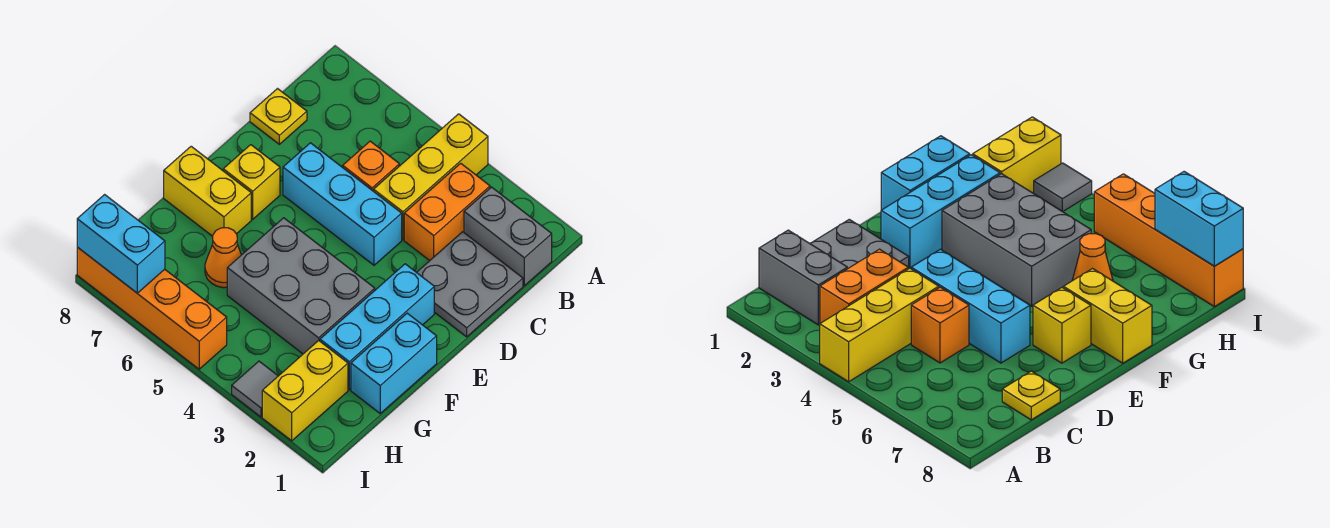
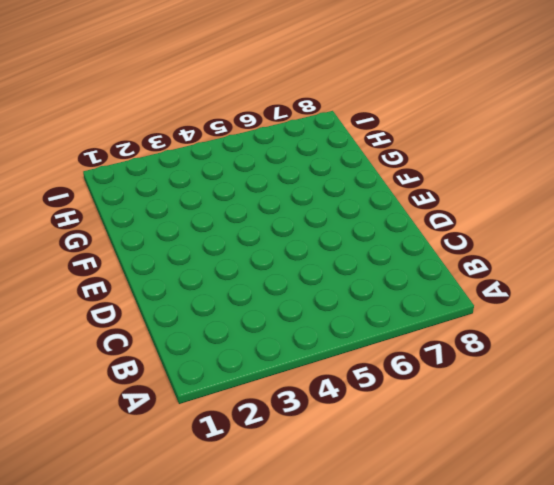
none -> yellow 1x3 brick [374,114,488,240]
none -> grey 1x2 brick [464,187,552,286]
none -> orange 1x2 brick [404,163,490,261]

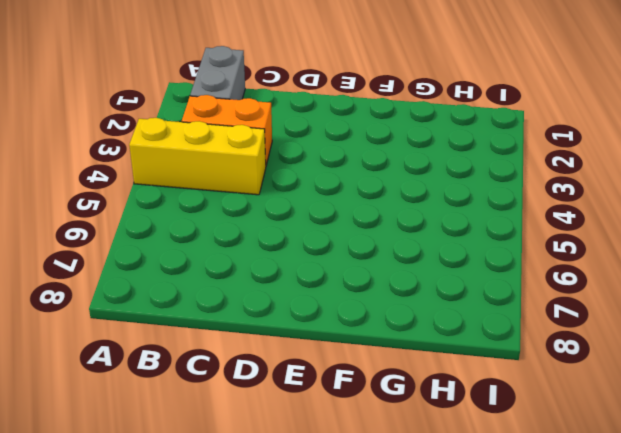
none -> grey 2x2 plate [417,232,523,337]
none -> orange 1x1 brick [343,141,399,191]
none -> yellow 1x1 plate [250,89,307,144]

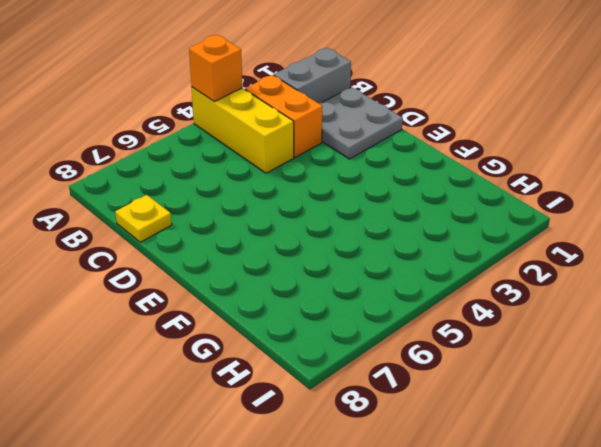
orange 1x1 brick [189,35,243,102] -> orange 1x1 brick moved to [343,141,399,191]
none -> cyan 1x3 brick [283,143,402,265]
none -> cyan 1x3 brick [320,264,434,390]
none -> yellow 1x1 brick [223,145,280,219]

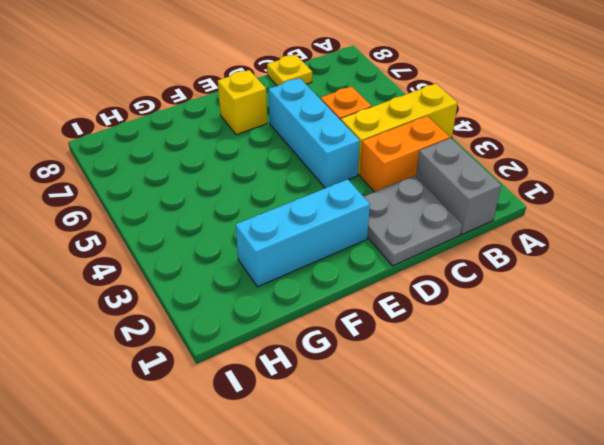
none -> cyan 1x2 brick [351,313,437,413]
none -> grey 2x3 brick [227,218,375,354]
none -> yellow 1x2 brick [164,146,251,236]

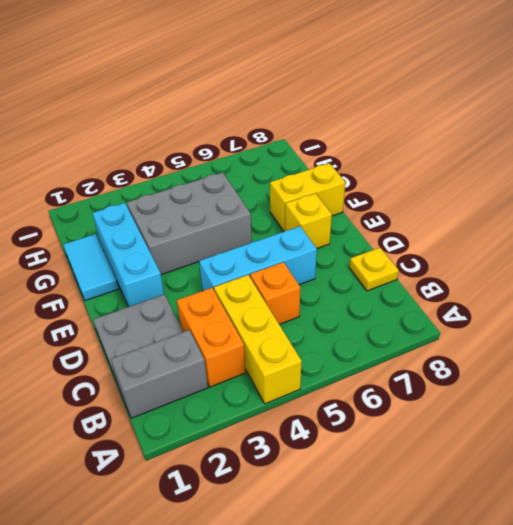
cyan 1x2 tile [63,234,118,301] -> cyan 1x2 brick [351,313,437,413]
none -> orange 1x1 cone [205,228,241,288]
none -> yellow 1x2 brick [262,341,348,441]
none -> grey 1x1 tile [232,361,278,417]

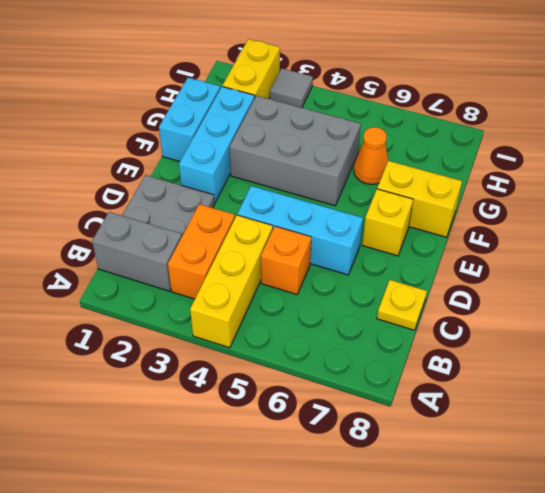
none -> orange 1x4 brick [77,247,227,369]
none -> cyan 1x2 brick [77,195,165,293]

